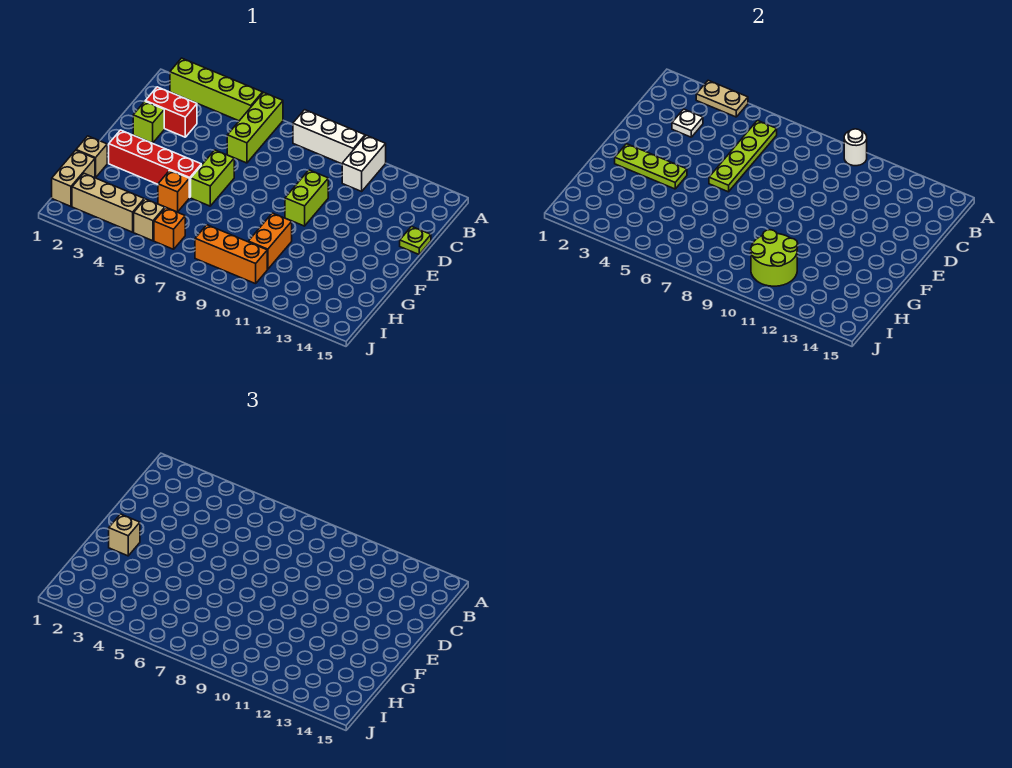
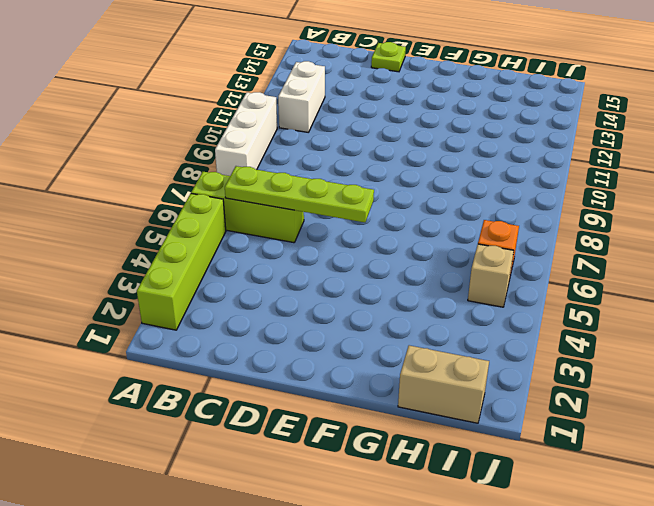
white 1x2 brick [278,61,325,132] -> white 1x2 brick turned to [342,135,386,191]
none -> red 1x2 brick [146,87,197,137]
none -> lime 1x1 brick [133,101,164,143]
none -> lime 1x2 brick [285,170,328,226]

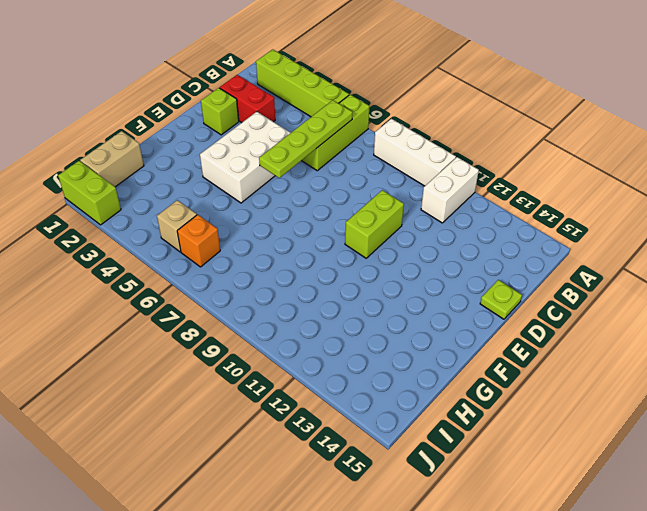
white 2x3 brick [200,112,290,203] -> red 1x4 brick [109,130,201,197]
lime 1x2 brick [58,161,121,225] -> lime 1x2 brick turned to [191,150,234,206]
none -> tan 1x1 brick [76,136,107,178]
none -> orange 1x1 brick [158,170,190,212]
none -> orange 1x2 brick [248,213,292,269]

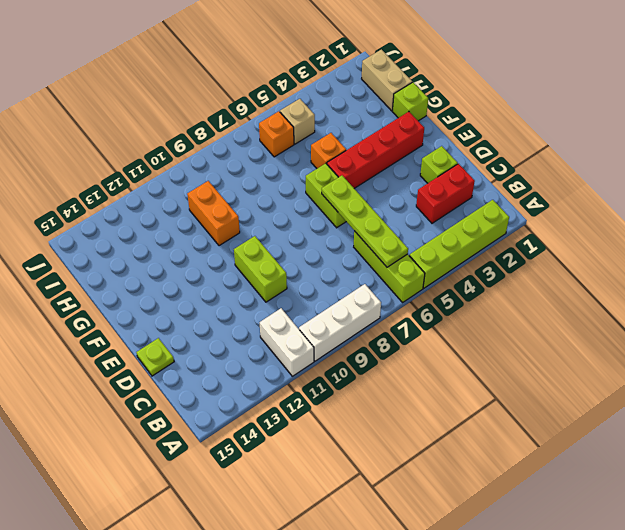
lime 1x1 brick [392,82,428,121] -> tan 1x1 brick [76,136,107,178]
none -> tan 1x3 brick [72,174,144,232]
none -> orange 1x3 brick [195,225,267,284]
none -> tan 1x2 plate [696,80,748,117]

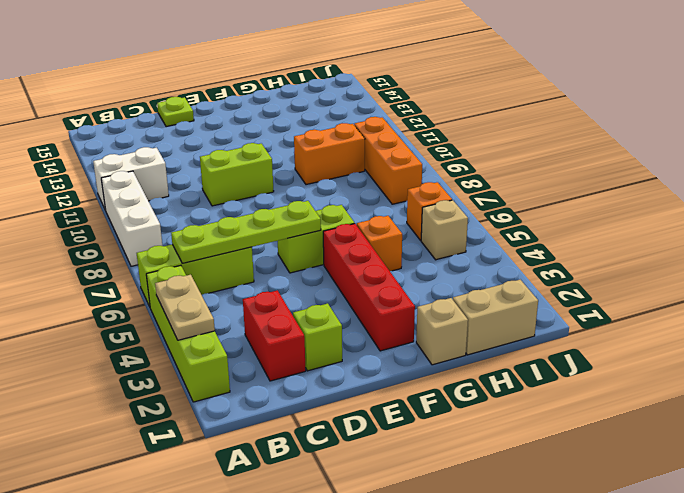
none -> tan 1x3 brick [72,174,144,232]
none -> white 1x1 round brick [844,129,867,166]
none -> white 1x1 plate [672,109,703,137]

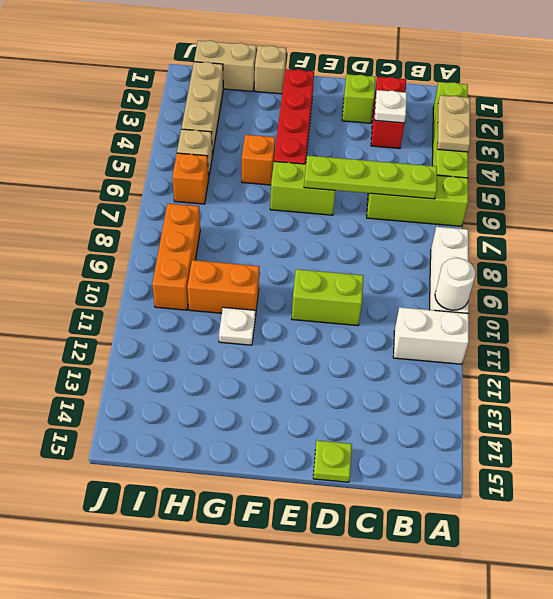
white 1x1 plate [219,307,256,345] -> none
none -> lime 1x3 plate [615,144,687,189]
none -> lime 2x2 round brick [751,230,798,286]
none -> tan 1x1 brick [109,514,140,556]

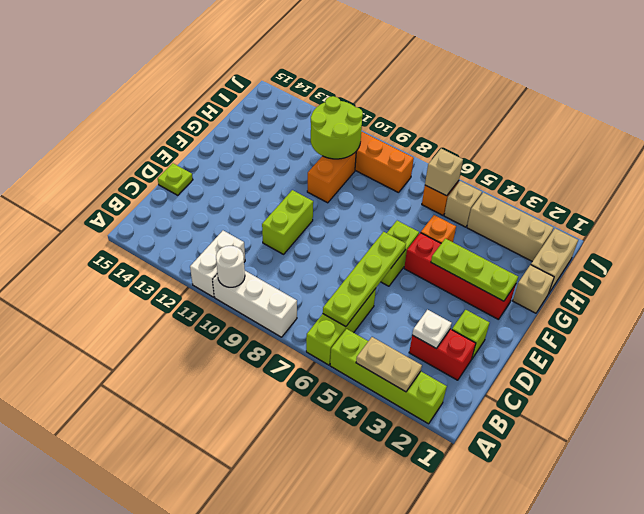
tan 1x1 brick [425,149,463,196] -> tan 1x1 brick moved to [109,514,140,556]

